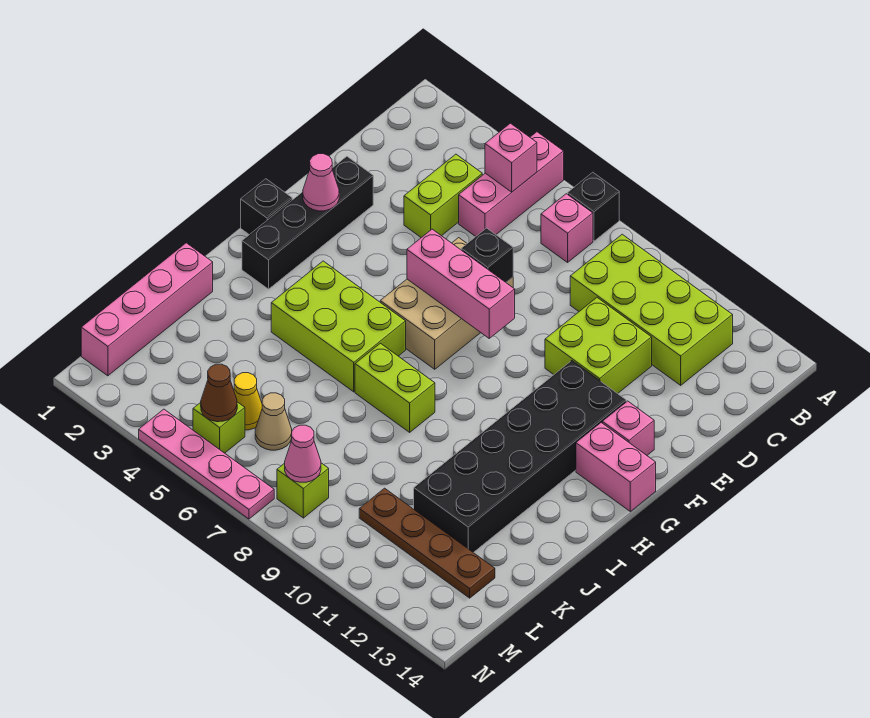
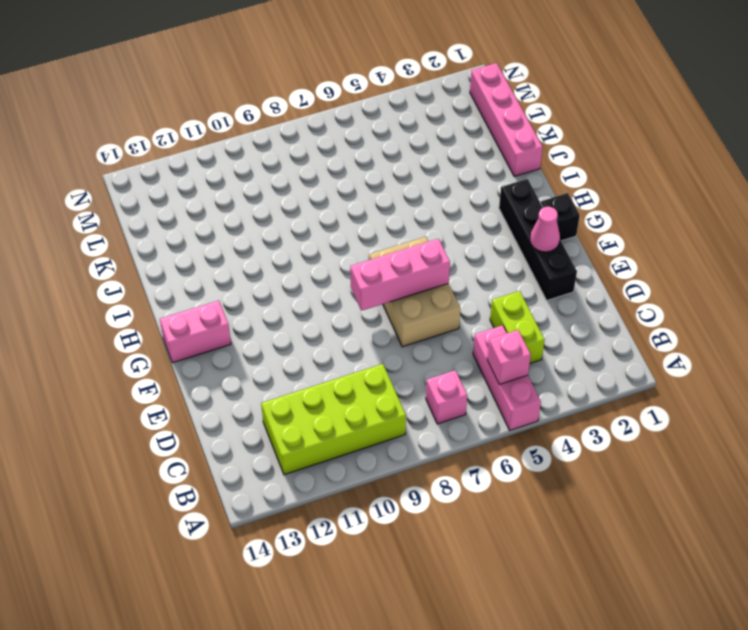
none -> black 1x1 brick [568,172,619,241]
none -> lime 2x2 brick [545,298,652,394]
none -> black 2x6 brick [414,361,626,553]

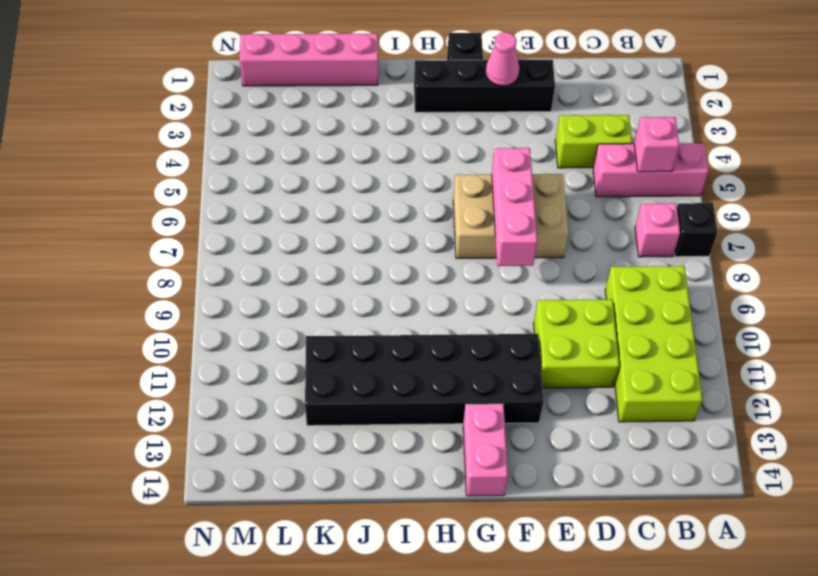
none -> pink 1x1 brick [602,401,654,455]
none -> lime 2x3 brick [271,261,406,392]
none -> lime 1x2 brick [355,343,435,432]

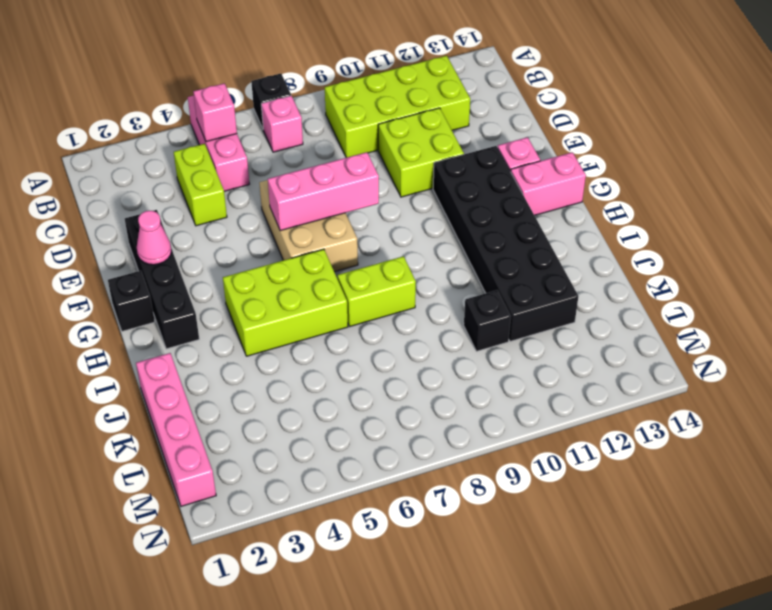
black 1x1 brick [464,290,511,351] -> black 1x1 brick moved to [461,228,513,282]
none -> yellow 1x1 cone [234,373,262,430]
none -> tan 1x1 cone [255,393,292,450]
none -> brown 1x4 plate [359,488,495,598]

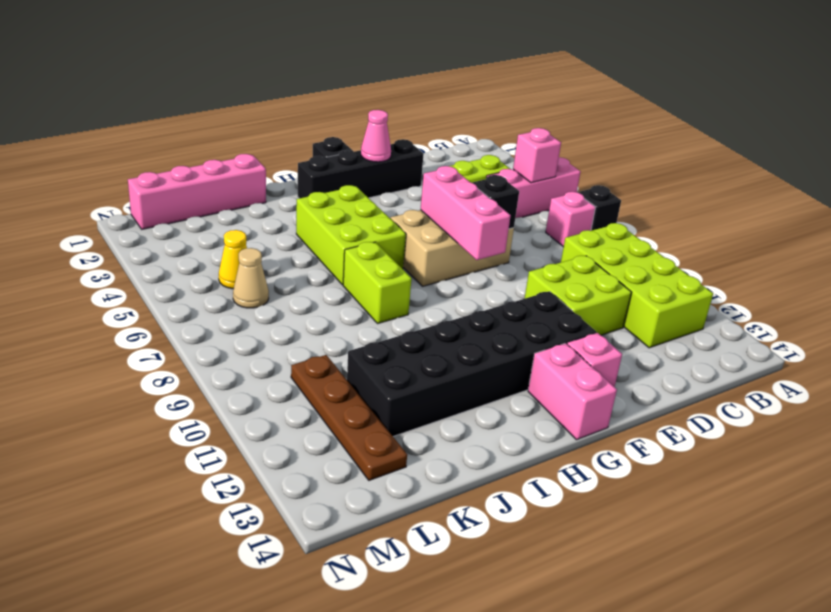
none -> lime 1x1 brick [193,402,245,453]
none -> lime 1x1 brick [277,463,329,518]
none -> pink 1x4 plate [139,409,274,519]

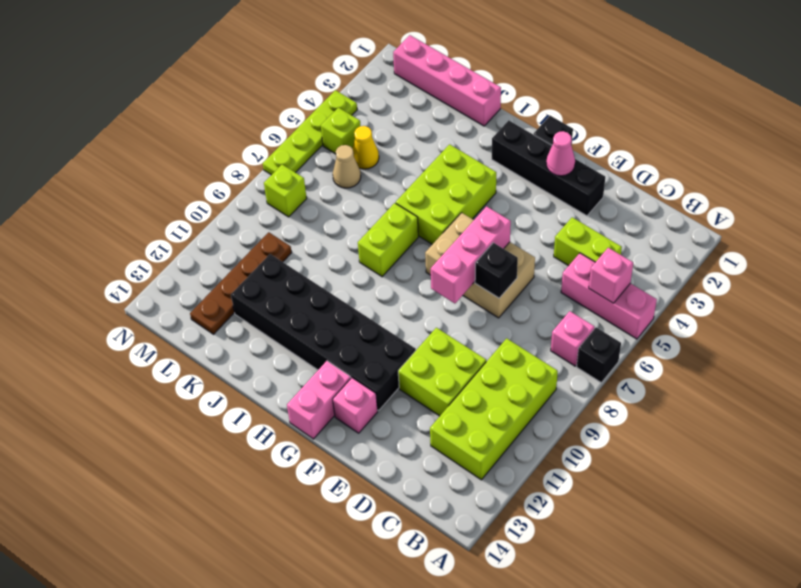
lime 1x4 plate [263,90,357,175] -> pink 1x4 plate [139,409,274,519]
none -> brown 1x1 cone [201,364,237,422]
none -> pink 1x1 cone [285,425,321,482]

